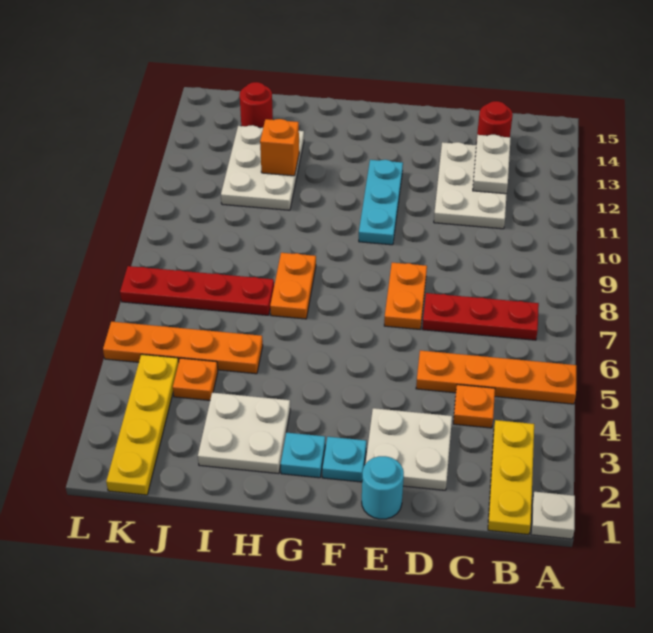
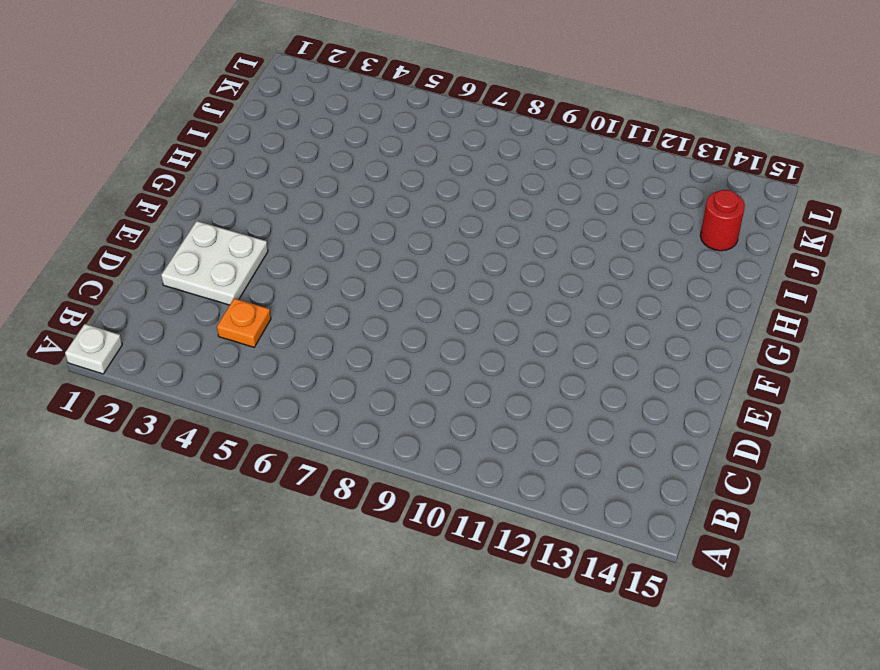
none -> orange 1x4 plate [416,350,576,404]
none -> yellow 1x3 plate [488,420,534,535]
none -> red 1x3 plate [422,293,539,340]

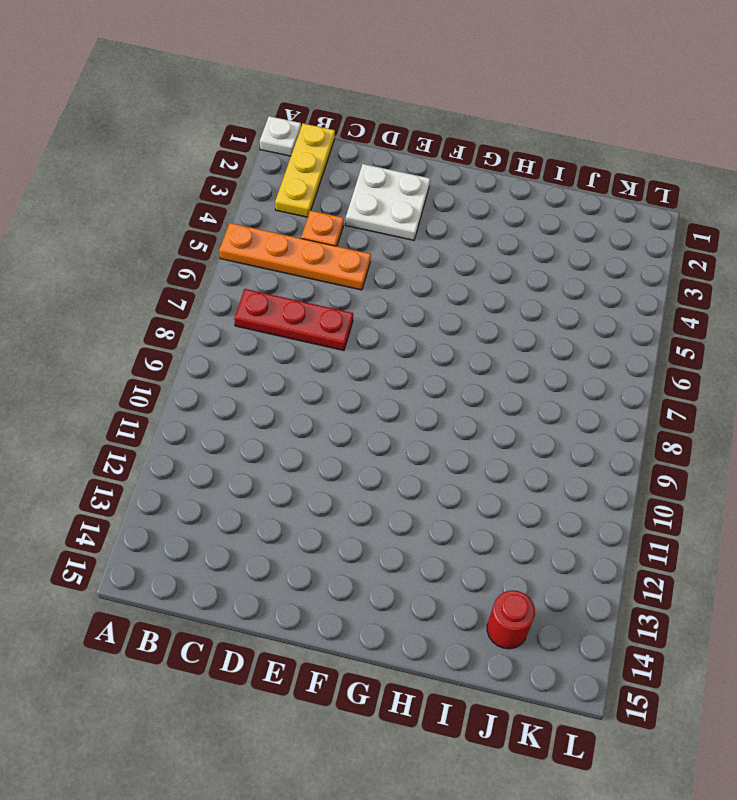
none -> white 2x3 plate [434,142,507,229]
none -> red 1x1 round brick [476,101,513,144]
none -> cyan 1x1 round brick [362,456,404,519]

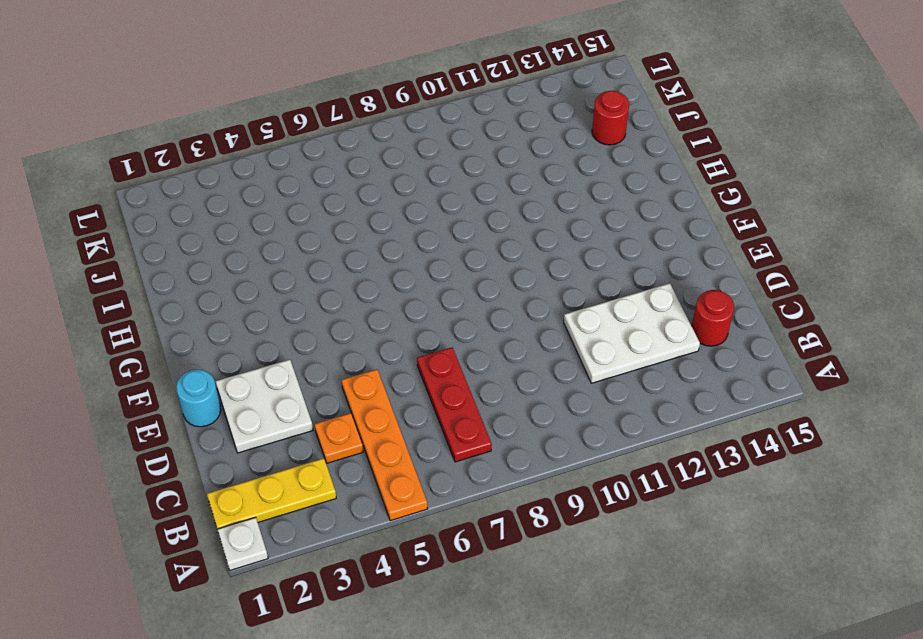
none -> orange 1x2 plate [384,263,427,329]
none -> cyan 1x1 plate [322,437,366,482]
none -> cyan 1x3 plate [359,160,403,245]

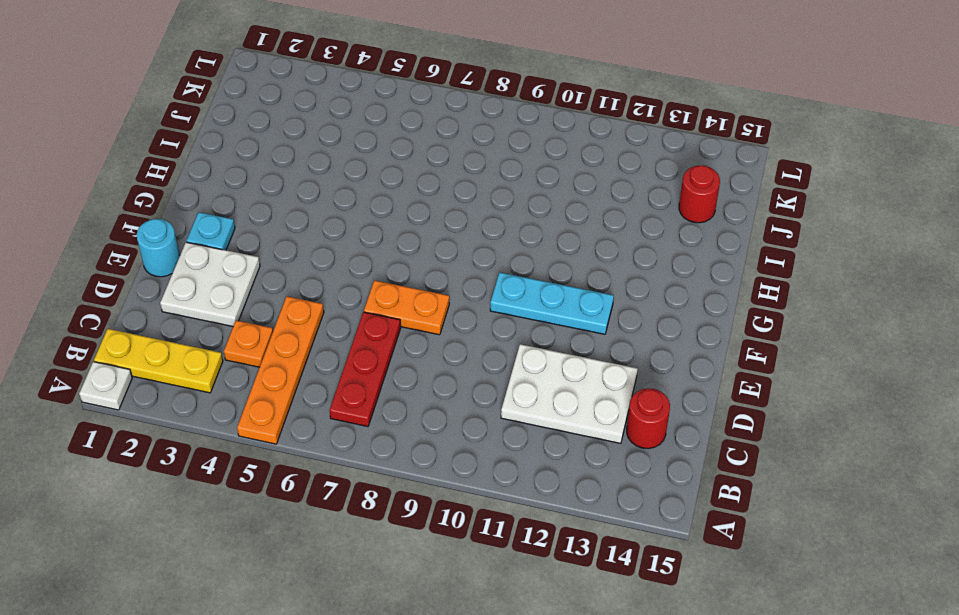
none -> cyan 1x1 plate [281,432,325,478]
none -> white 2x2 plate [198,393,290,474]
none -> orange 1x2 plate [270,253,316,319]

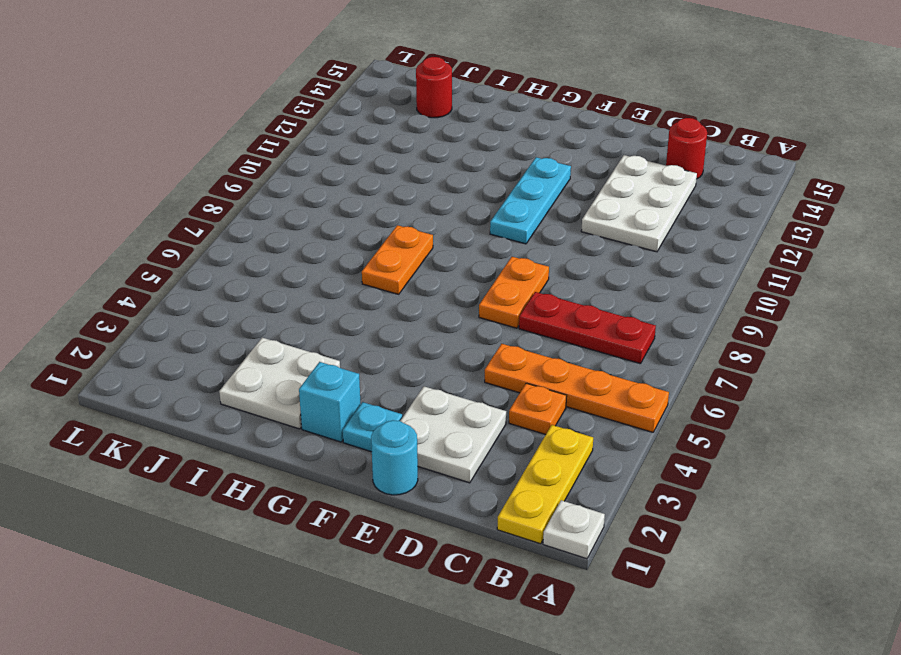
cyan 1x1 brick [299,362,361,442] -> cyan 1x1 plate [281,432,325,478]
none -> orange 1x4 plate [103,322,263,374]
none -> red 1x4 plate [120,266,274,315]
none -> white 2x3 plate [221,125,304,210]

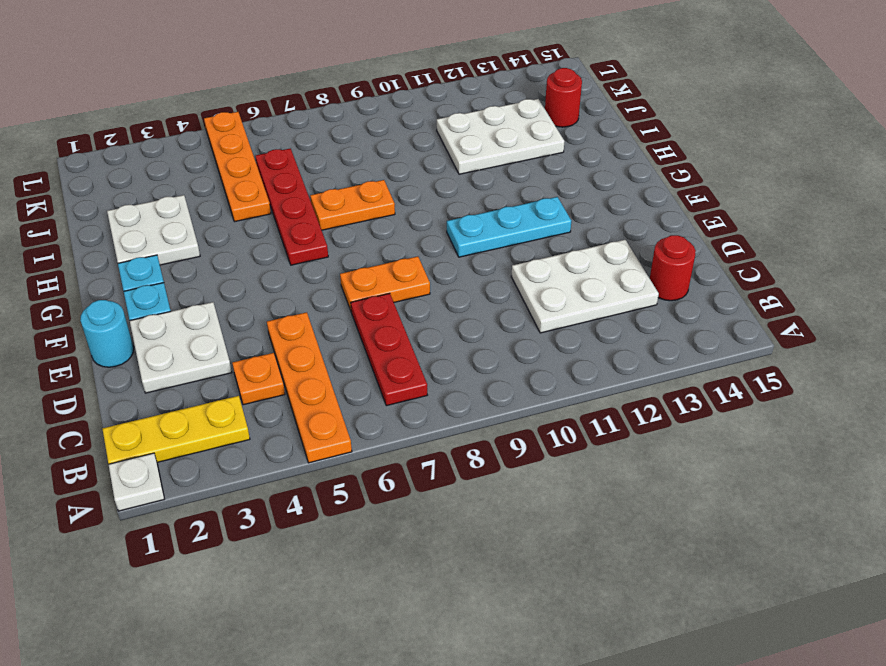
red 1x4 plate [256,148,328,265] -> red 1x4 plate moved to [120,266,274,315]
none -> orange 1x1 plate [173,358,218,400]
none -> yellow 1x4 plate [106,354,179,495]
none -> white 1x2 plate [473,135,511,194]

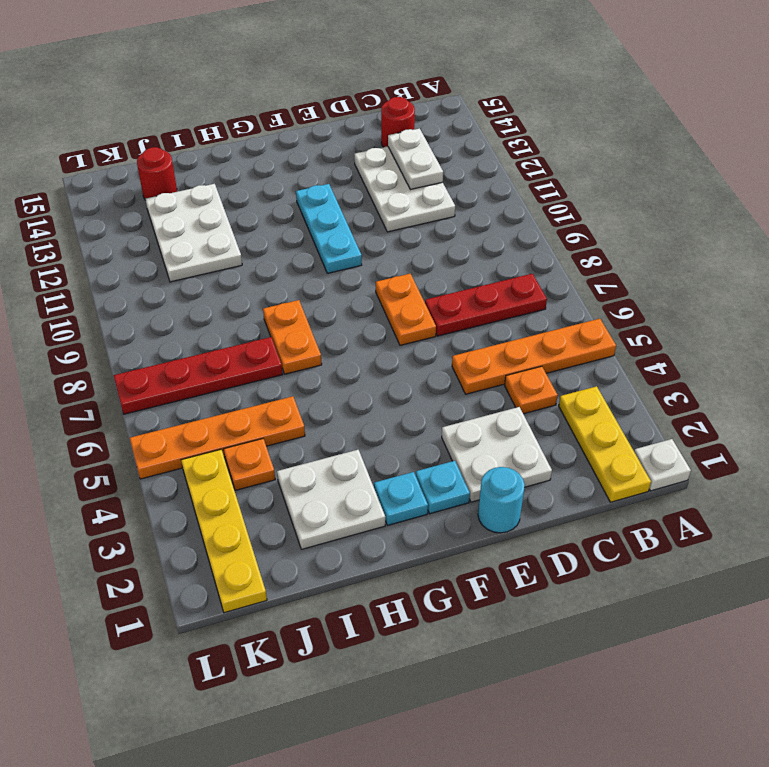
none -> orange 1x1 brick [260,119,299,176]

